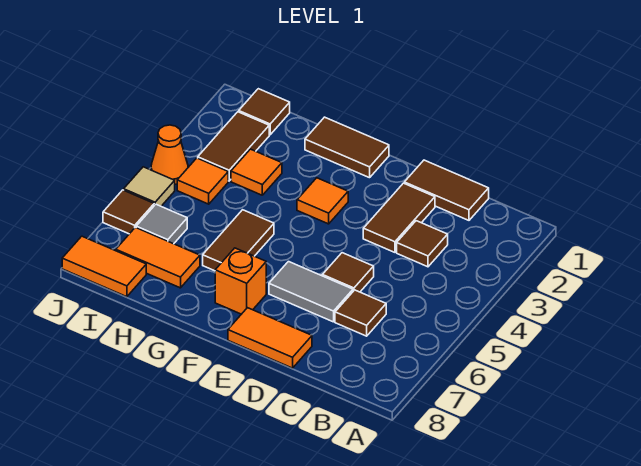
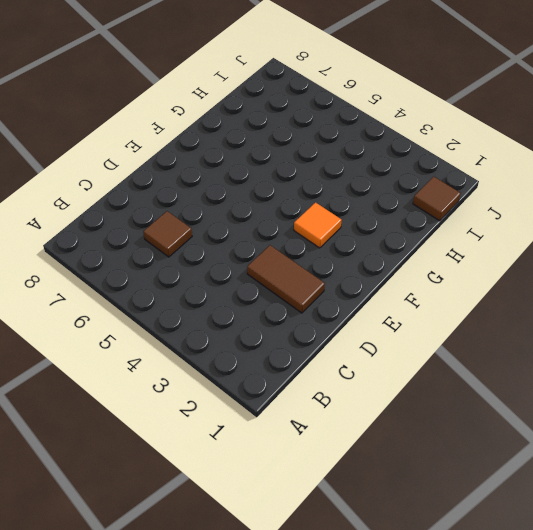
none -> brown 1x2 tile [404,160,489,220]
none -> brown 1x1 tile [397,221,448,267]
none -> brown 1x1 tile [322,253,374,292]

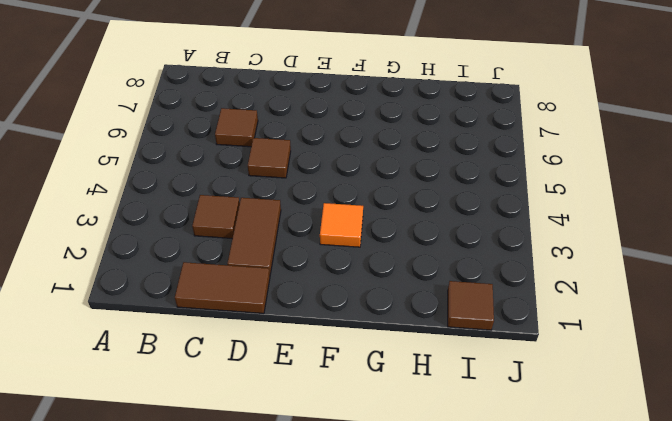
none -> grey 1x2 tile [269,262,353,322]
none -> orange 1x2 tile [228,308,312,368]
none -> brown 1x2 tile [305,117,389,178]

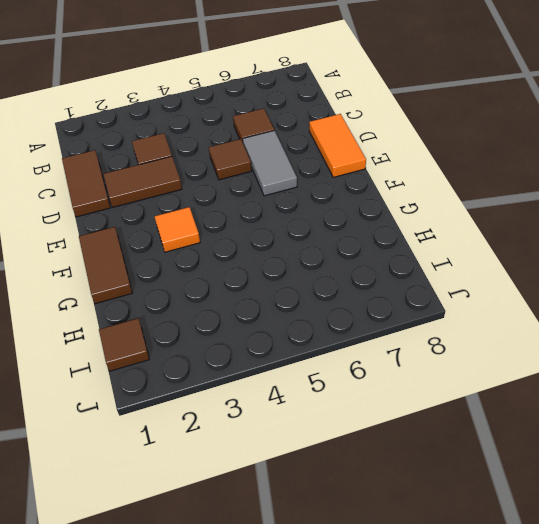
none -> orange 1x1 brick [215,248,266,314]
none -> brown 1x2 tile [203,210,274,271]
none -> orange 1x1 tile [231,149,282,195]

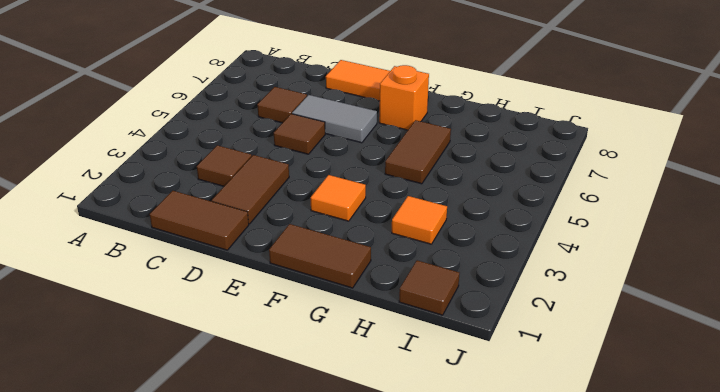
none -> orange 1x2 tile [116,227,200,288]
none -> brown 1x2 tile [198,112,269,181]
none -> orange 1x1 tile [177,158,228,204]

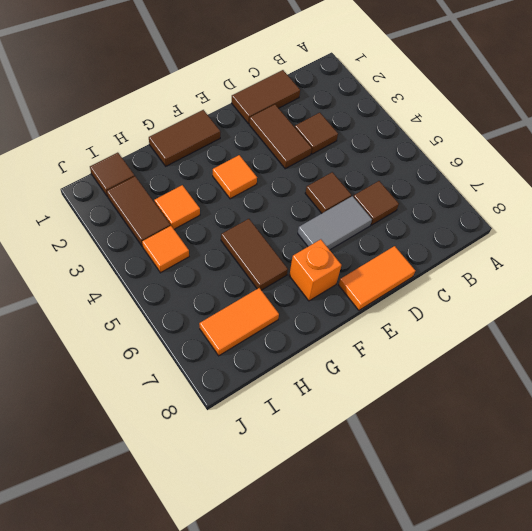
none -> grey 1x1 tile [136,204,187,244]
none -> orange 1x2 tile [62,236,146,297]
none -> orange 1x1 cone [151,125,188,184]

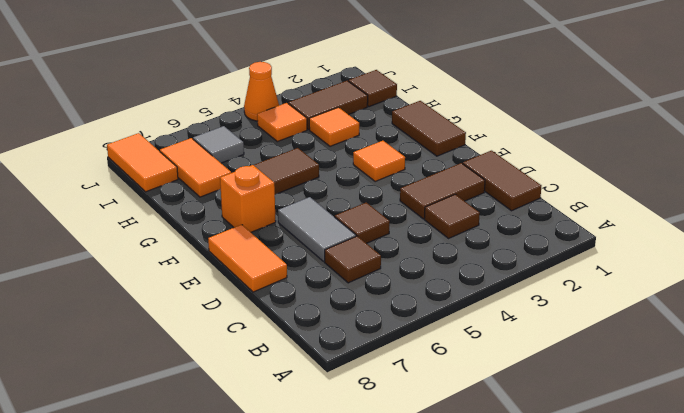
none -> tan 1x1 tile [124,167,175,206]
none -> brown 1x1 tile [103,190,154,234]

